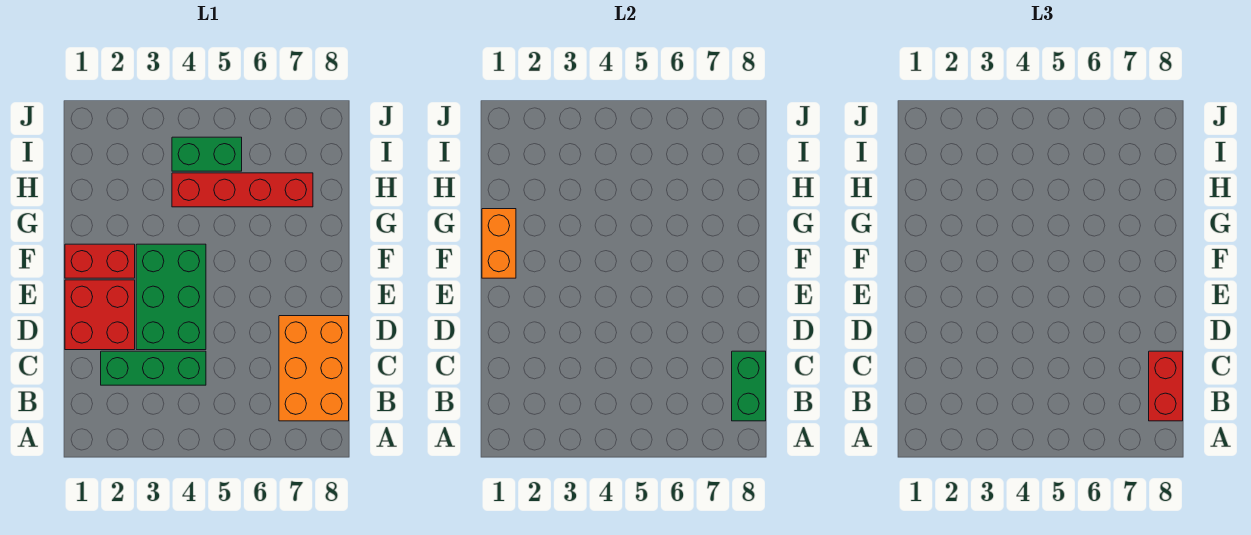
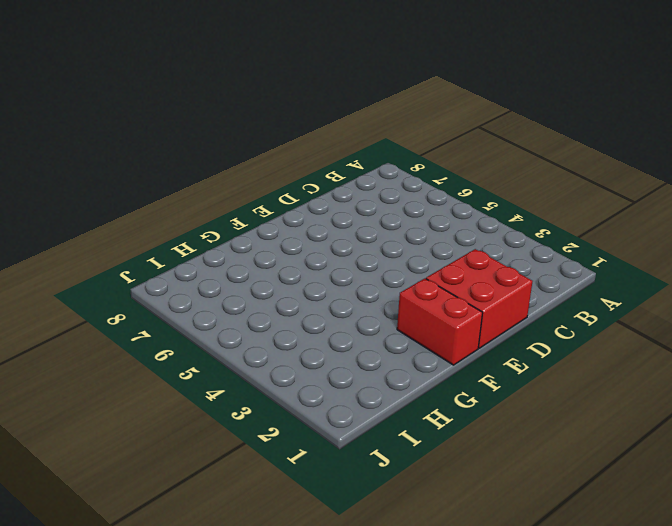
none -> orange 2x3 brick [279,316,349,421]
none -> green 1x3 brick [101,351,206,385]

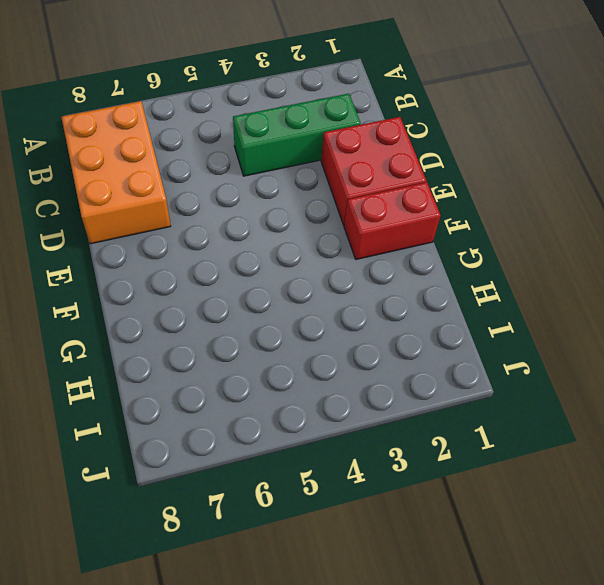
none -> green 2x3 brick [136,244,206,350]
none -> red 1x4 brick [172,173,313,207]

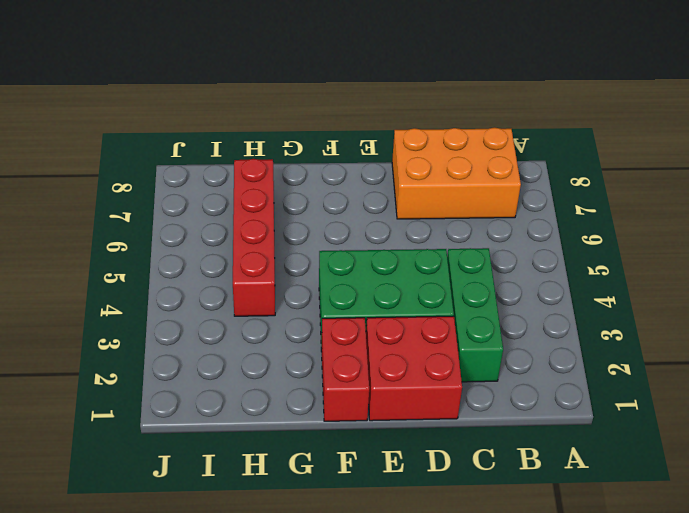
none -> green 1x2 brick [172,137,242,171]
none -> green 1x2 brick [732,351,766,421]

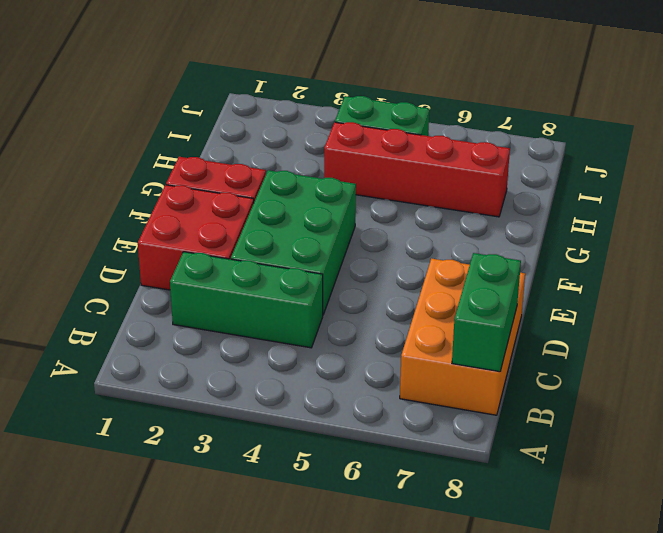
none -> orange 1x2 brick [482,209,516,278]
none -> red 1x2 brick [1149,351,1183,421]

